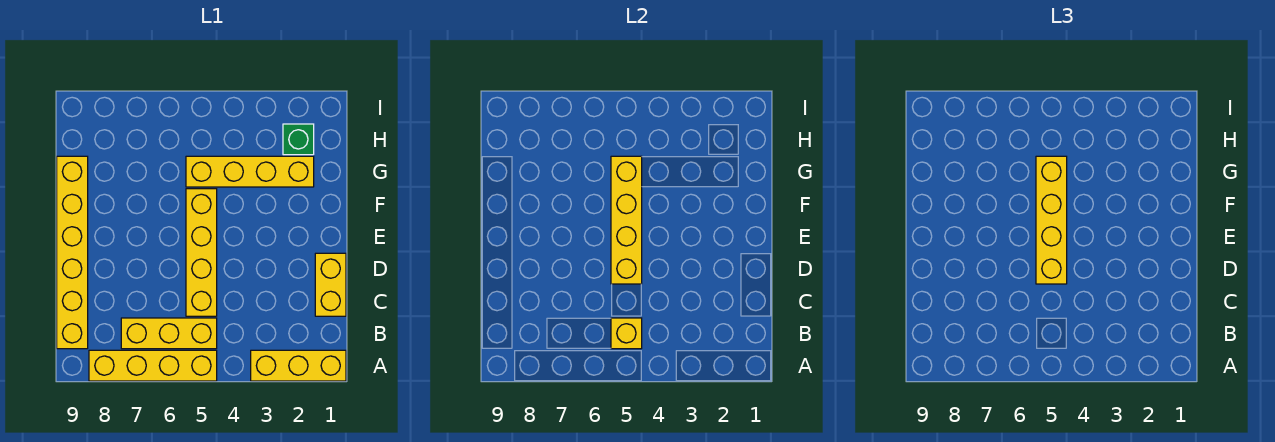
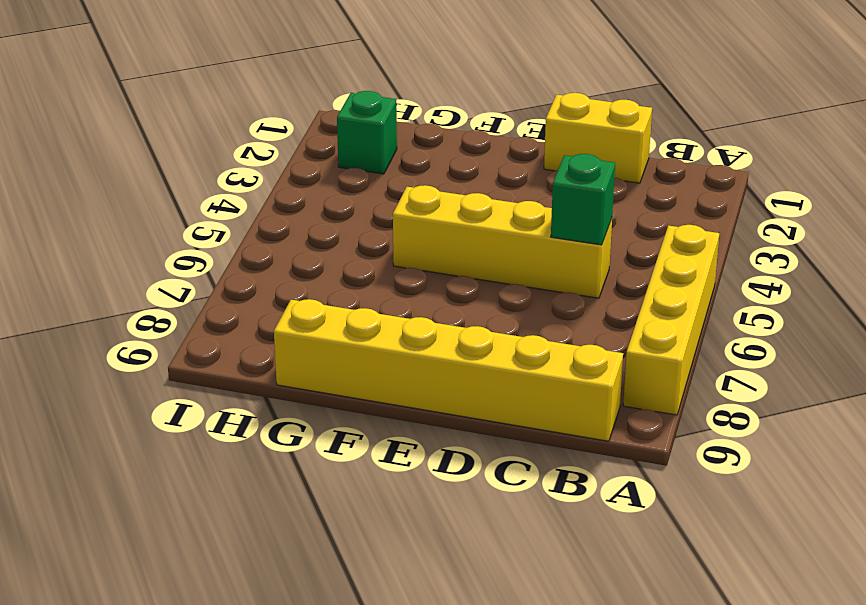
green 1x1 brick [551,154,615,245] -> none
none -> yellow 1x3 brick [251,350,346,381]
none -> yellow 1x3 brick [121,318,217,349]

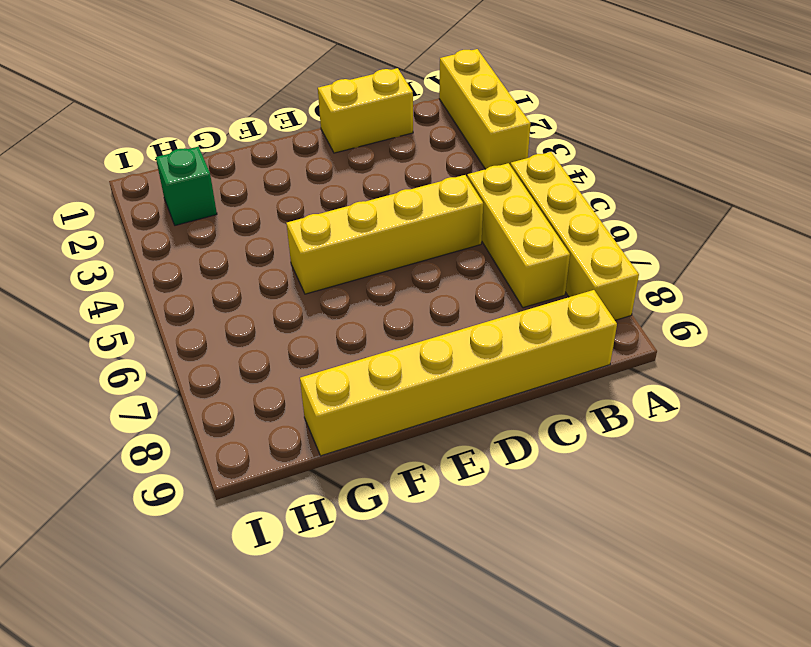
none -> yellow 1x4 brick [186,156,314,187]
none -> yellow 1x1 brick [611,318,642,349]

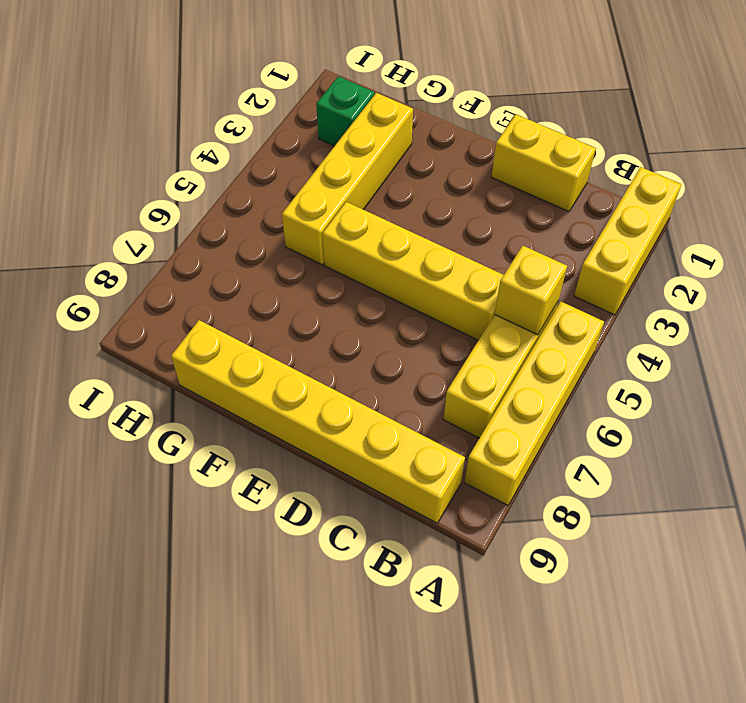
none -> yellow 1x4 brick [611,156,642,284]
none -> yellow 1x4 brick [1036,156,1067,284]

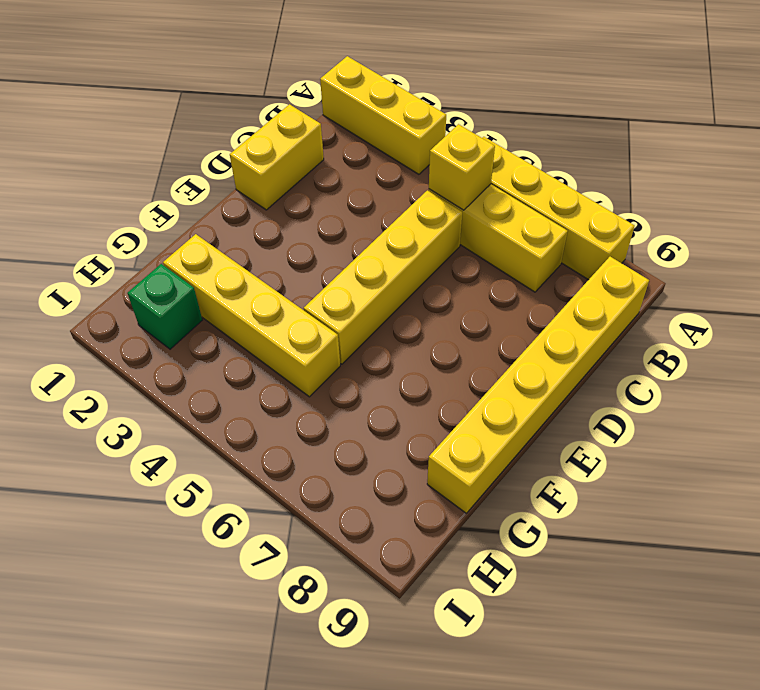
none -> yellow 1x4 brick [611,156,642,284]
none -> yellow 1x4 brick [1036,156,1067,284]

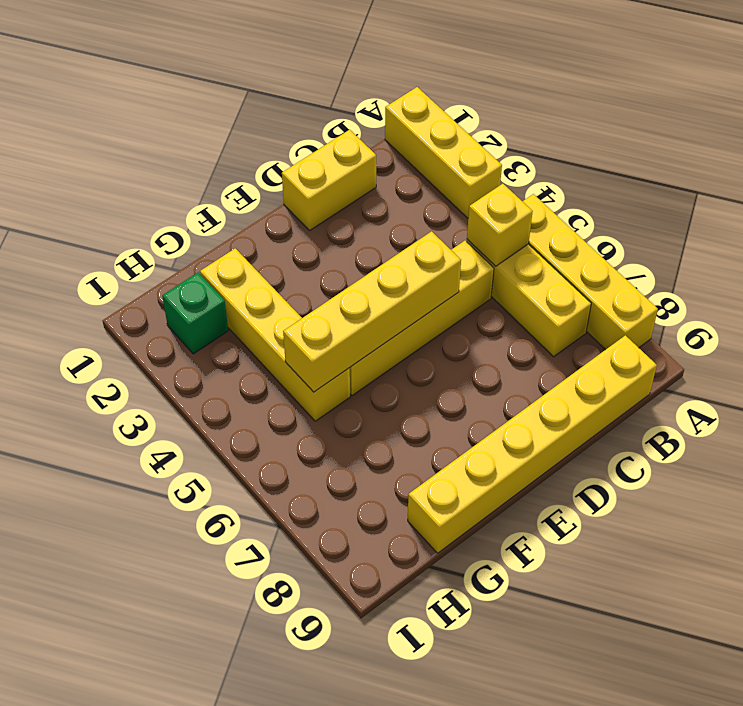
none -> yellow 1x4 brick [1036,156,1067,284]

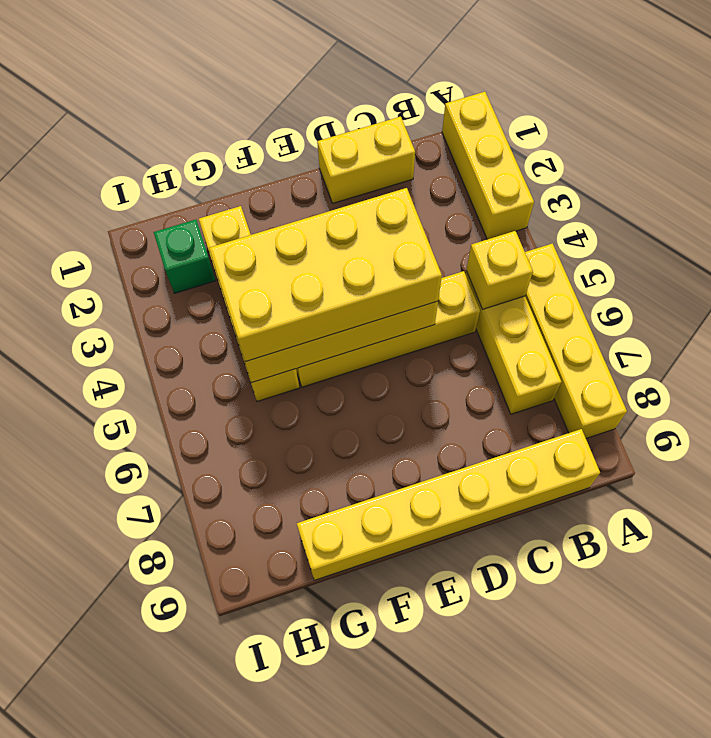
yellow 2x4 brick [209,188,442,362] -> yellow 1x4 brick [1036,156,1067,284]

